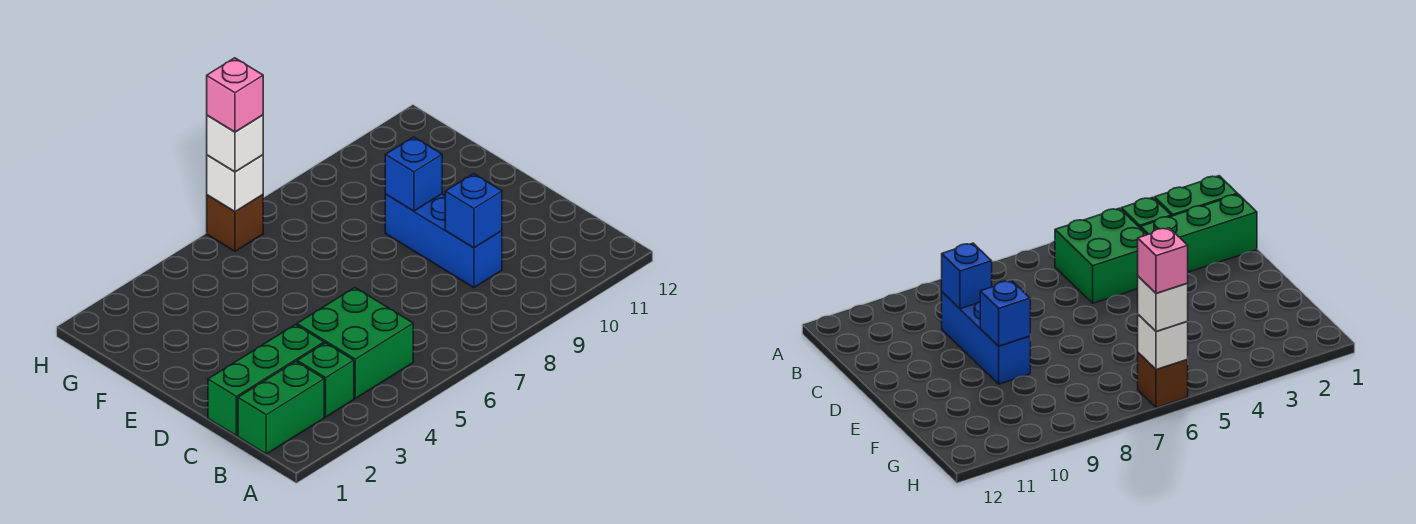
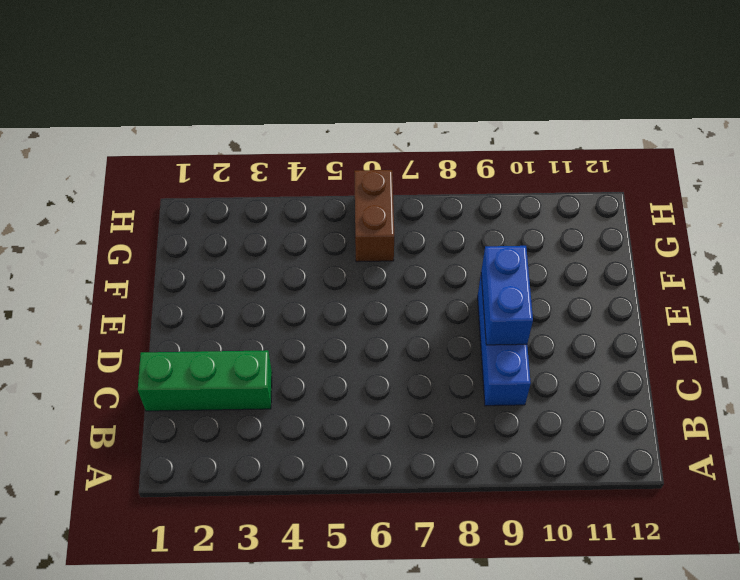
blue 1x2 brick [481,246,533,345] -> blue 1x1 brick [385,137,442,211]
brown 1x2 brick [354,170,394,262] -> brown 1x1 brick [207,195,263,251]
none -> green 1x2 brick [238,361,324,454]
none -> green 1x1 brick [297,343,354,417]

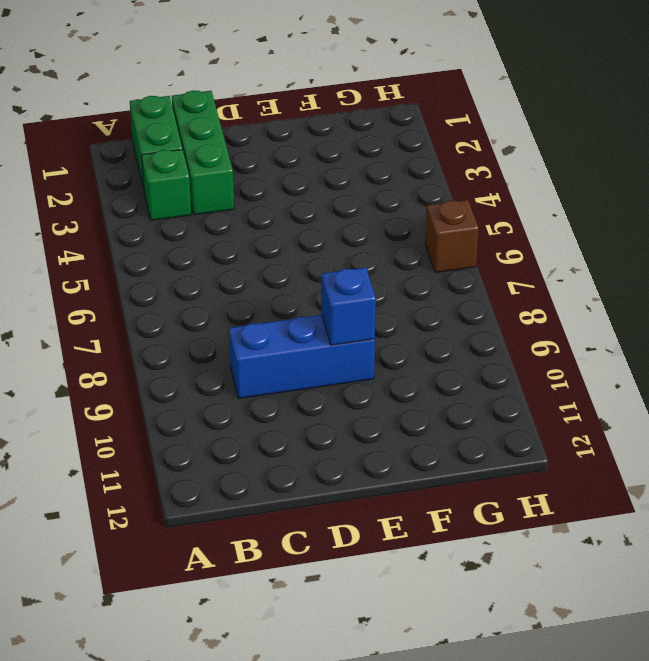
none -> green 2x2 brick [297,288,413,398]
none -> blue 1x1 brick [445,174,502,248]

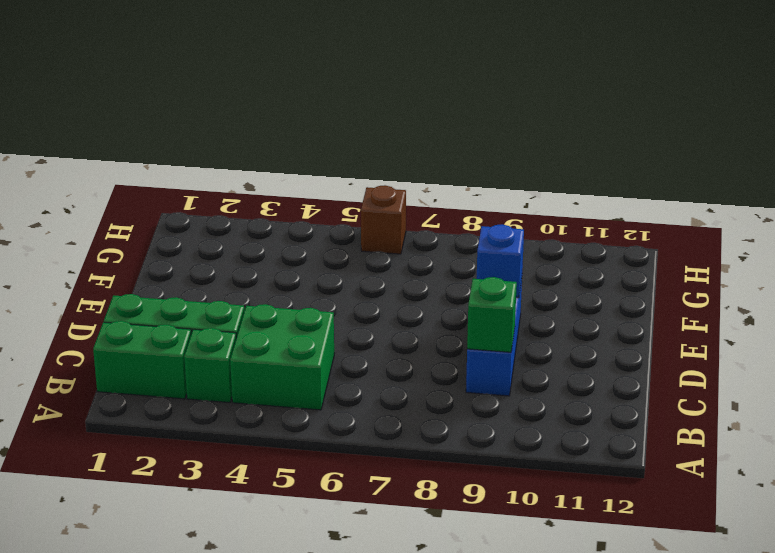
green 1x1 brick [467,277,517,352] -> blue 1x1 brick [445,174,502,248]
none -> white 1x1 brick [207,155,263,212]
none -> white 1x1 brick [207,115,263,172]

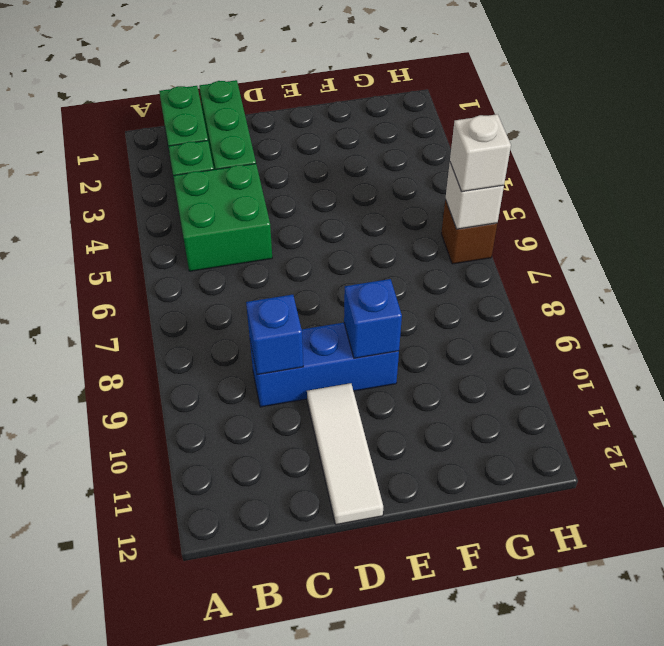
white 1x3 tile [307,383,383,525] -> none
none -> pink 1x1 brick [207,58,263,132]

